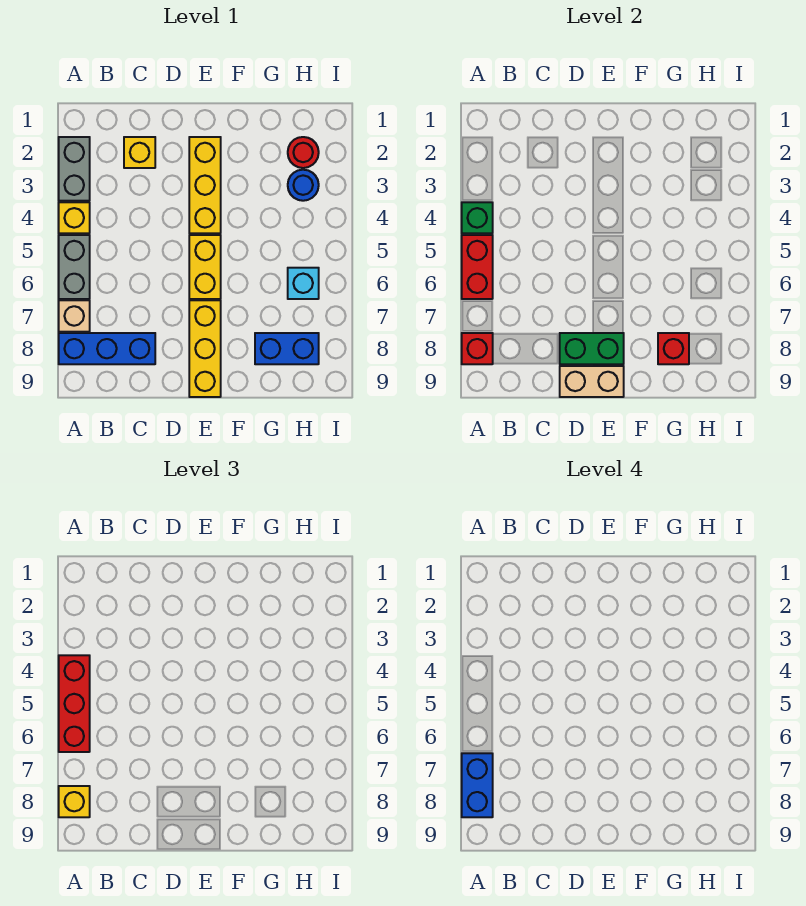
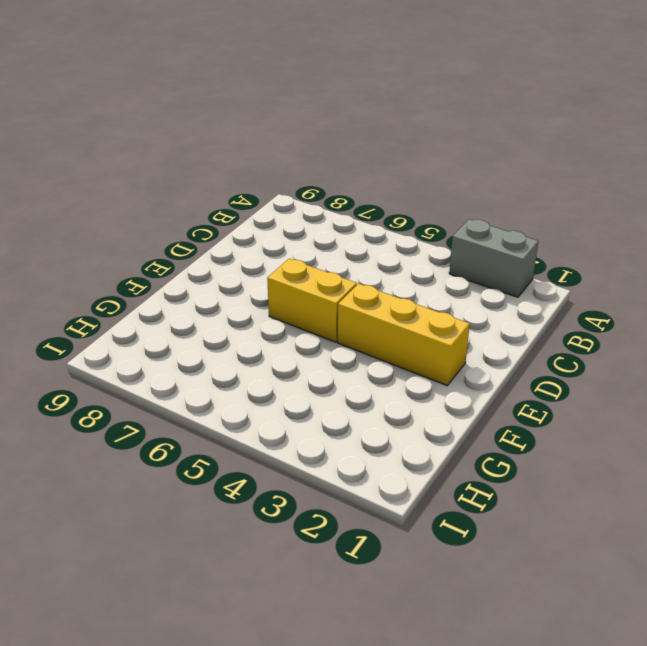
none -> yellow 1x1 brick [59,202,90,233]
none -> grey 1x2 brick [59,235,90,299]
none -> tan 1x1 brick [59,300,90,332]

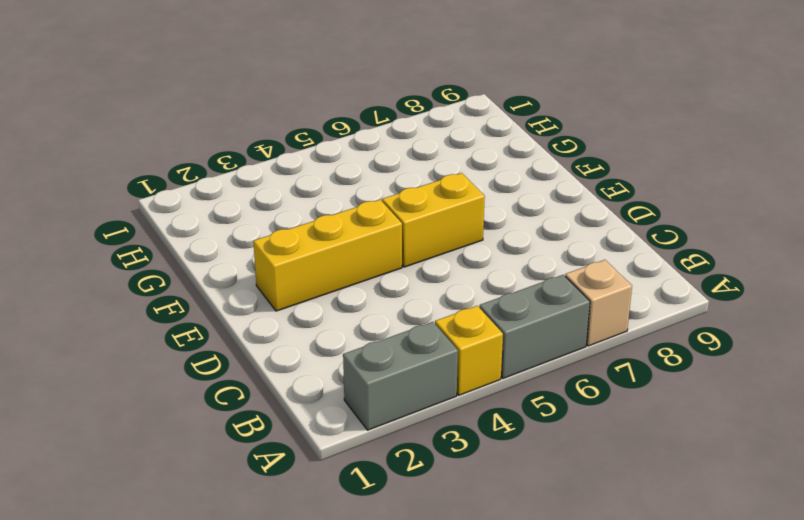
none -> blue 1x3 brick [59,333,155,364]
none -> yellow 1x1 brick [124,137,155,168]
none -> yellow 1x3 brick [189,300,221,397]

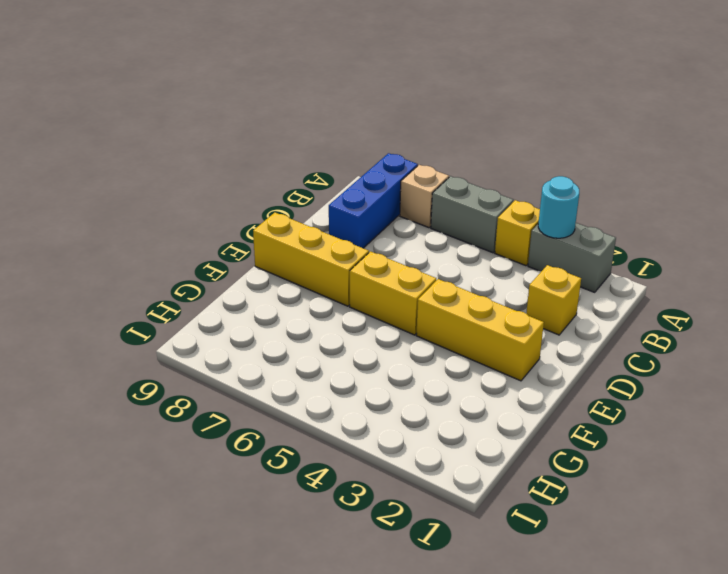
cyan 1x1 round brick [538,176,579,238] -> none
none -> blue 1x2 brick [255,333,319,364]
none -> red 1x1 round brick [288,137,319,168]
none -> blue 1x1 round brick [288,170,319,201]

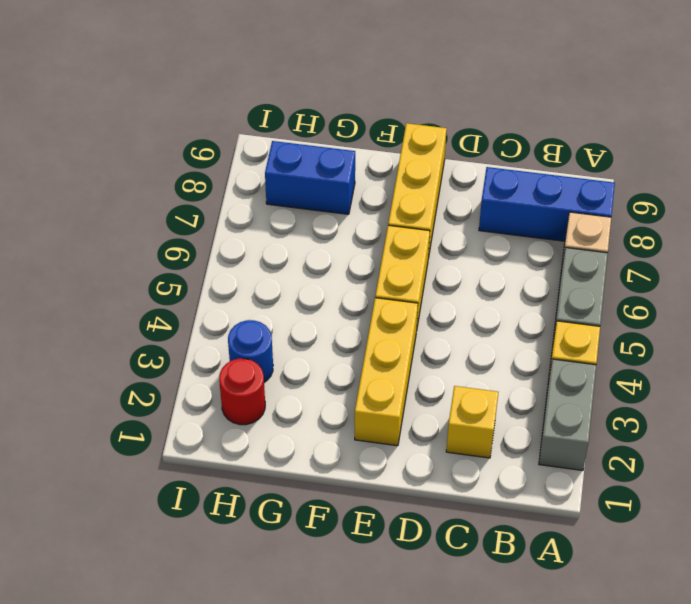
none -> cyan 1x1 brick [288,268,319,299]
none -> green 1x1 brick [462,202,493,233]
none -> red 1x2 brick [462,235,493,299]

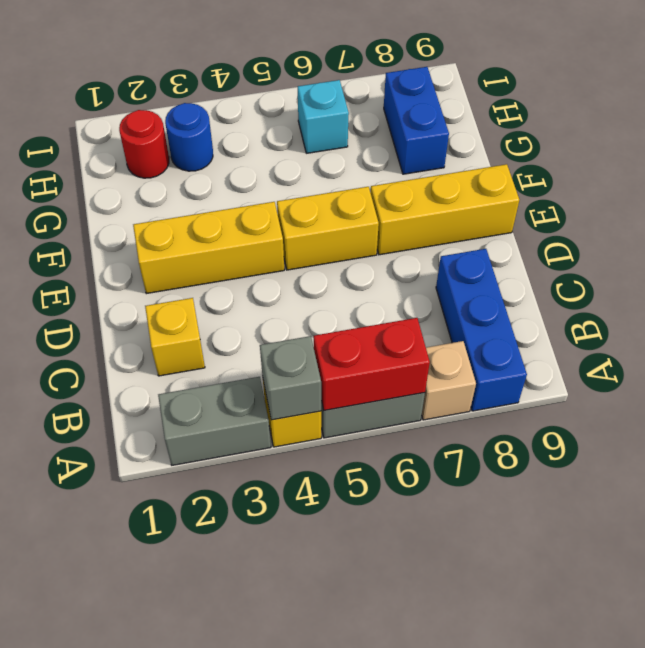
grey 1x1 brick [260,336,321,420] -> green 1x1 brick [462,202,493,233]
none -> red 1x1 brick [462,333,493,364]
none -> green 1x2 brick [560,333,624,364]
none -> tan 1x2 brick [560,366,624,397]

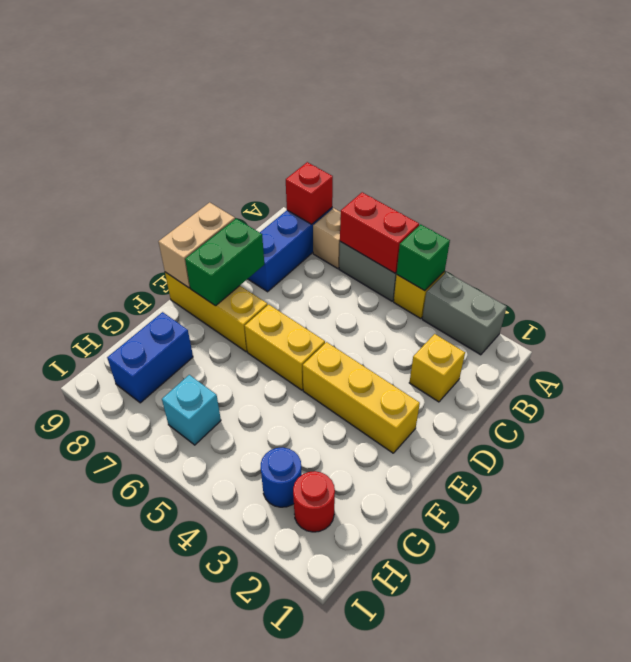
none -> red 1x1 brick [658,333,689,364]
none -> red 1x3 brick [59,655,90,752]
none -> yellow 1x1 brick [59,786,90,817]

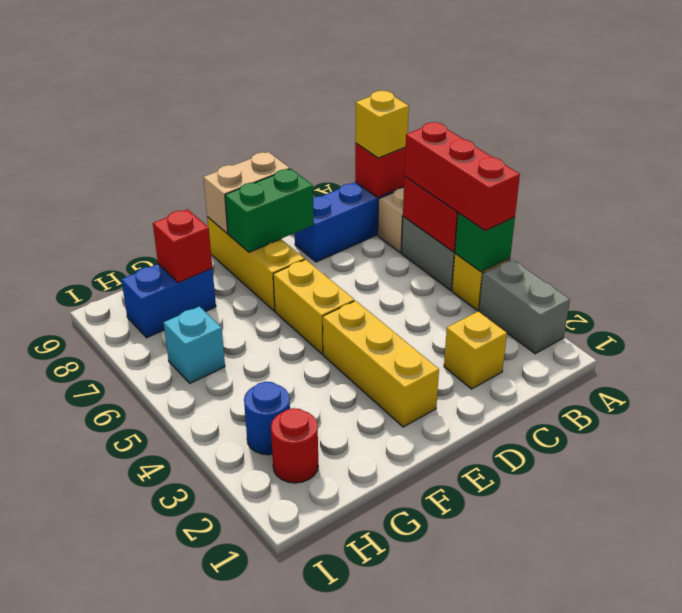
none -> blue 1x2 brick [462,753,493,817]

